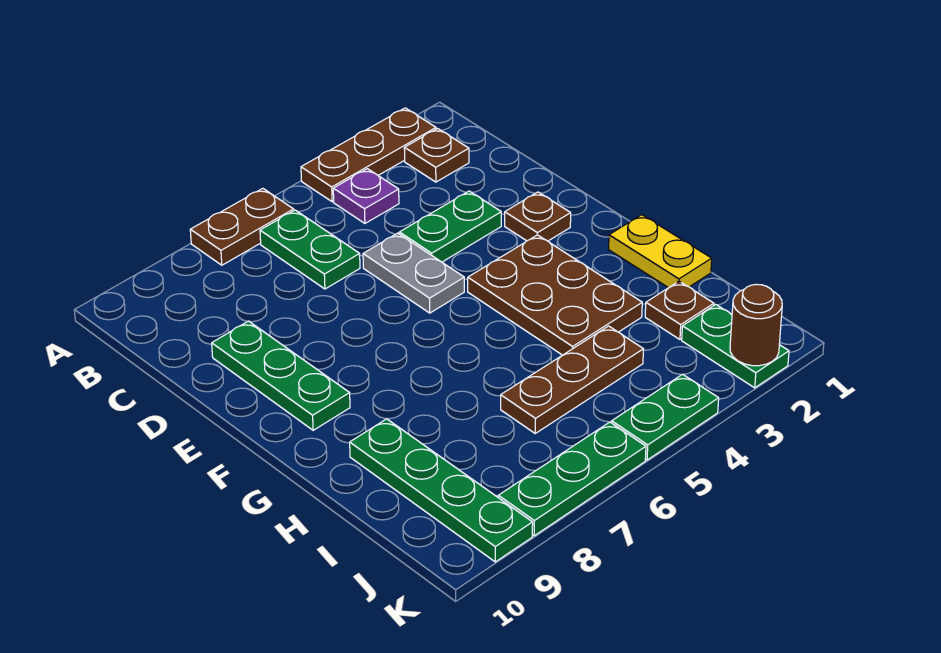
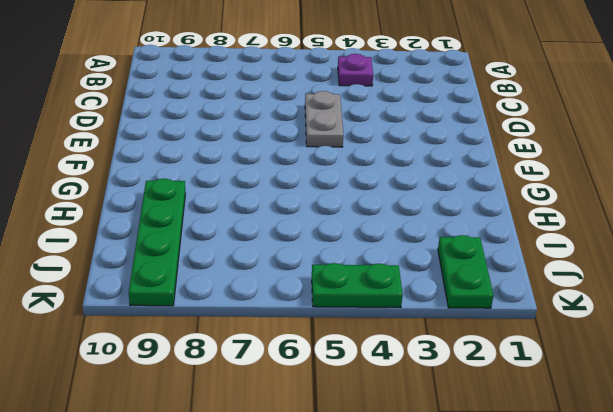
none -> brown 1x3 plate [301,108,436,202]
none -> brown 1x2 plate [190,188,294,265]
none -> brown 1x1 plate [404,129,469,182]

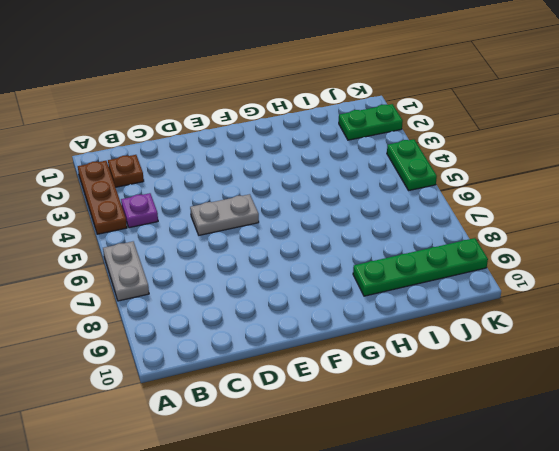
grey 1x2 plate [103,242,149,301] -> brown 1x2 plate [190,188,294,265]
none -> green 1x2 plate [260,210,360,289]
none -> green 1x2 plate [399,191,501,262]
none -> green 1x3 plate [212,321,350,430]

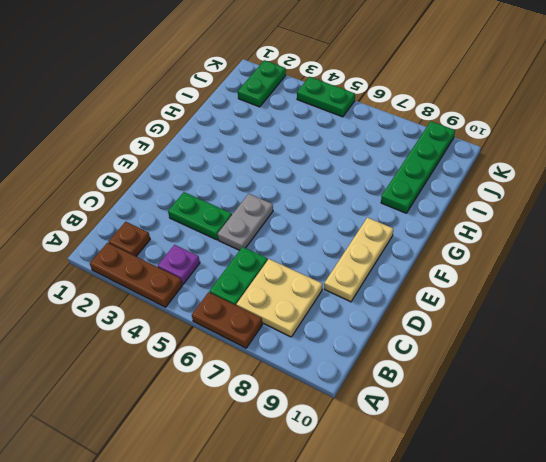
tan 2x2 plate [236,259,322,337] -> none
tan 1x3 plate [324,218,393,302] -> green 1x3 plate [212,321,350,430]
none -> brown 1x1 plate [505,192,571,241]
none -> brown 2x3 plate [468,235,642,355]
none -> yellow 1x2 plate [609,215,712,288]

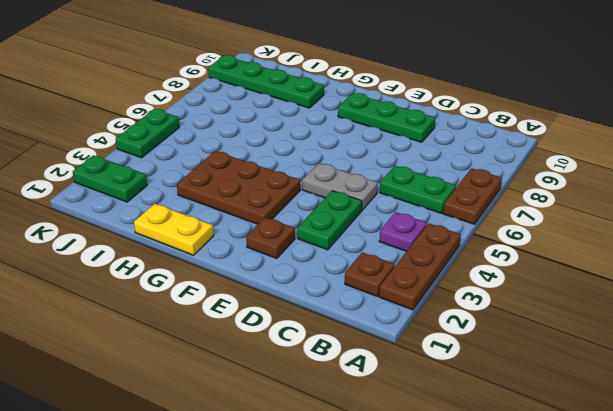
none -> brown 1x1 plate [645,281,714,339]
none -> brown 1x3 plate [501,326,644,433]
none -> green 1x3 plate [498,422,646,536]

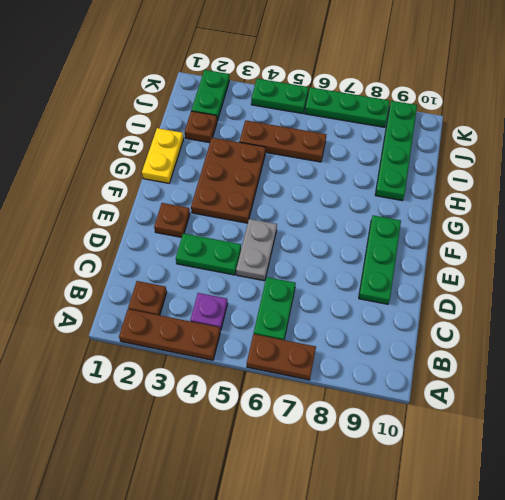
none -> brown 1x1 round brick [730,284,782,366]

